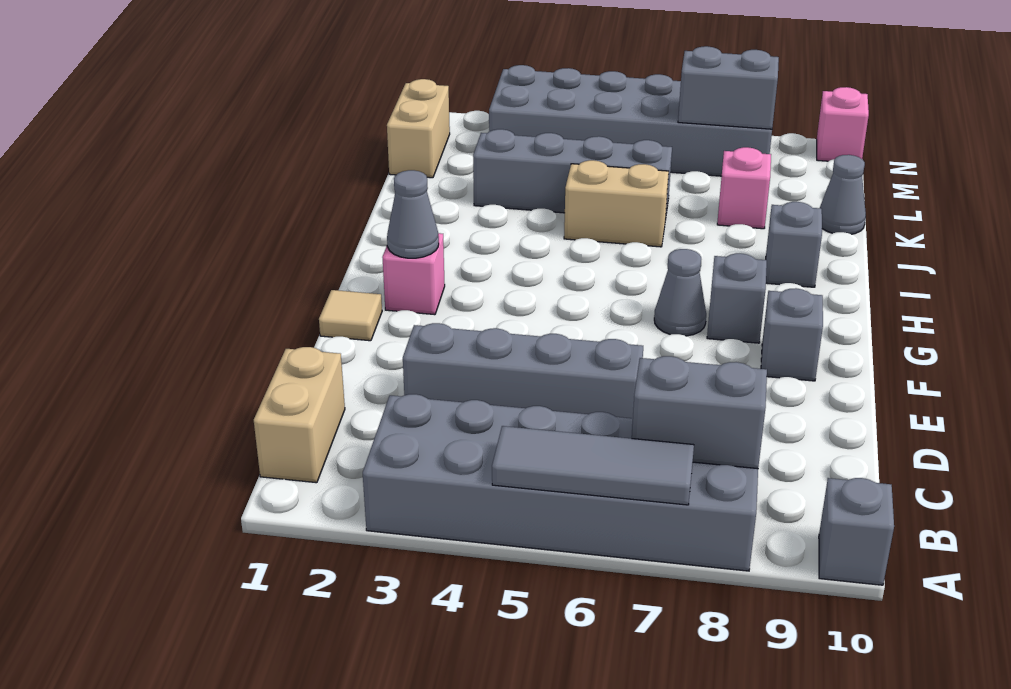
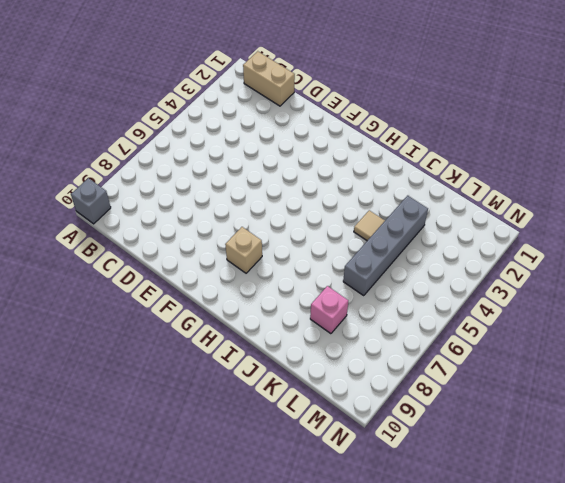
tan 1x1 brick [225,227,262,273] -> grey 1x1 brick [707,253,767,343]
tan 1x1 tile [354,210,385,241] -> tan 1x1 tile moved to [319,290,382,341]
none -> grey 2x6 brick [363,394,758,571]
none -> grey 1x4 brick [403,323,643,418]
none -> grey 1x1 brick [761,288,823,381]

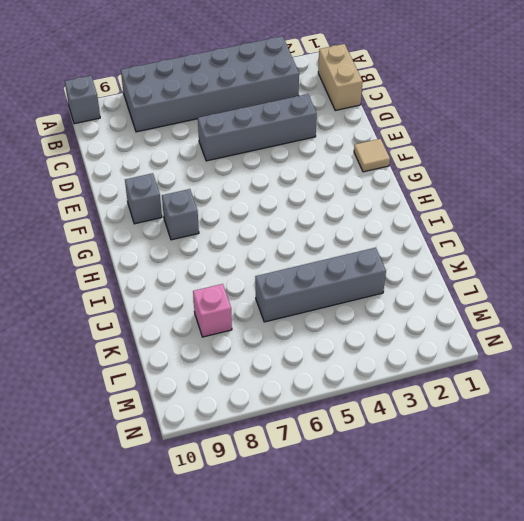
none -> pink 1x1 brick [382,233,445,315]
none -> grey 1x1 cone [654,249,706,336]
none -> grey 1x1 brick [766,202,822,287]

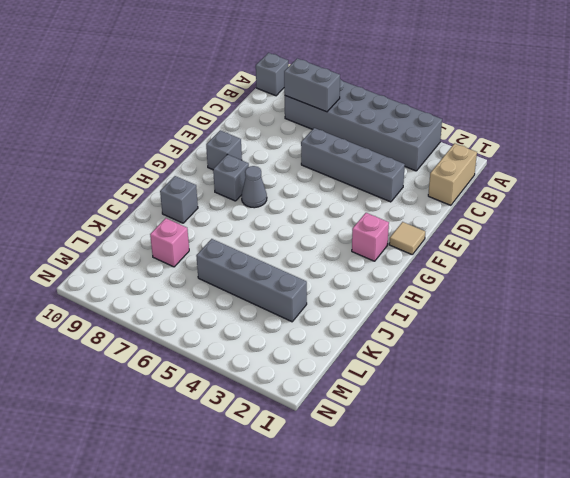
none -> tan 1x2 brick [564,160,669,247]
none -> grey 1x1 cone [820,155,866,234]
none -> tan 1x2 brick [387,79,450,178]

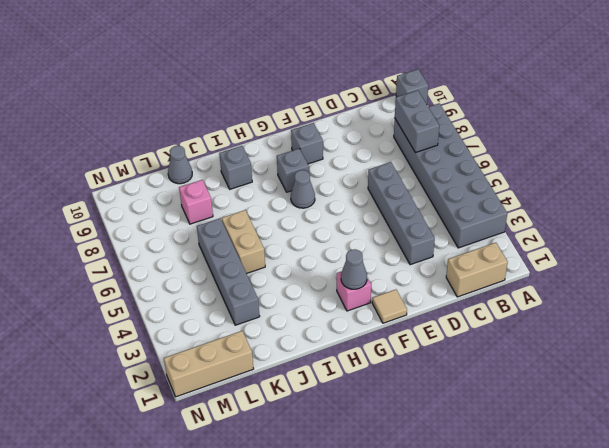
tan 1x3 brick [164,331,253,397] -> tan 1x2 brick [387,79,450,178]
none -> grey 2x6 brick [489,65,772,176]
none -> pink 1x1 brick [817,87,869,161]
none -> grey 1x3 tile [492,426,694,505]

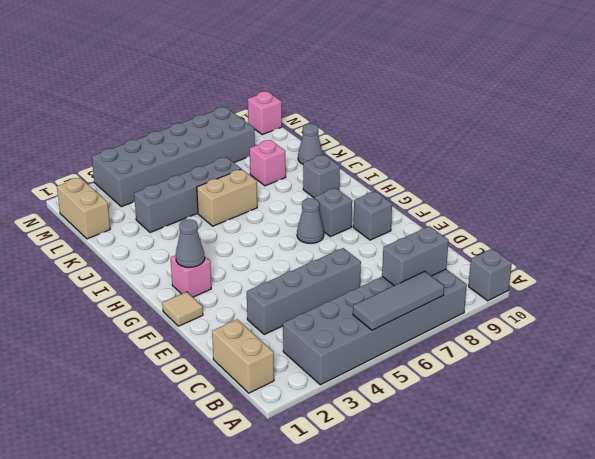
none -> grey 1x2 brick [678,46,779,129]

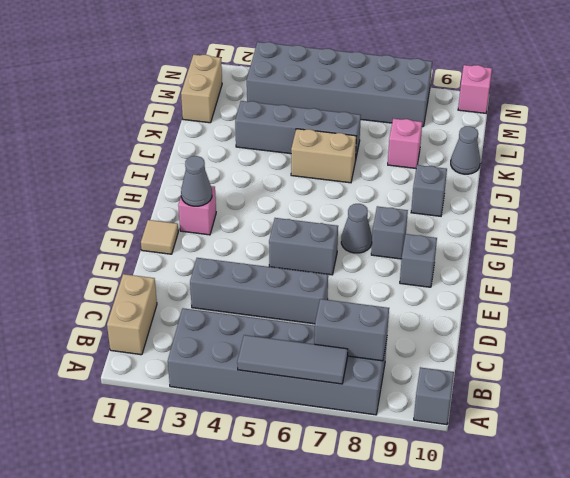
grey 1x2 brick [269,218,338,275] -> grey 1x2 brick moved to [678,46,779,129]

